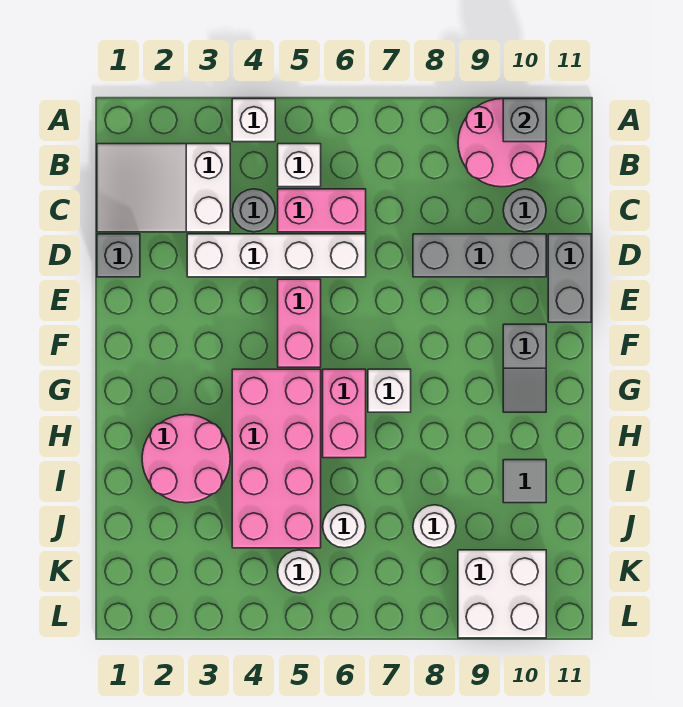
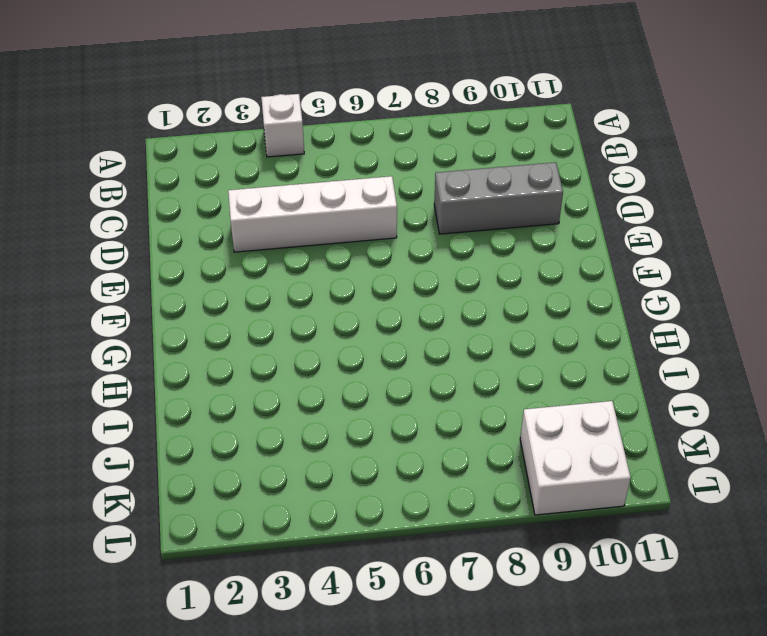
none -> pink 2x2 round brick [458,99,546,187]
none -> white 2x3 slope [97,144,230,232]
none -> white 1x1 brick [278,144,321,187]

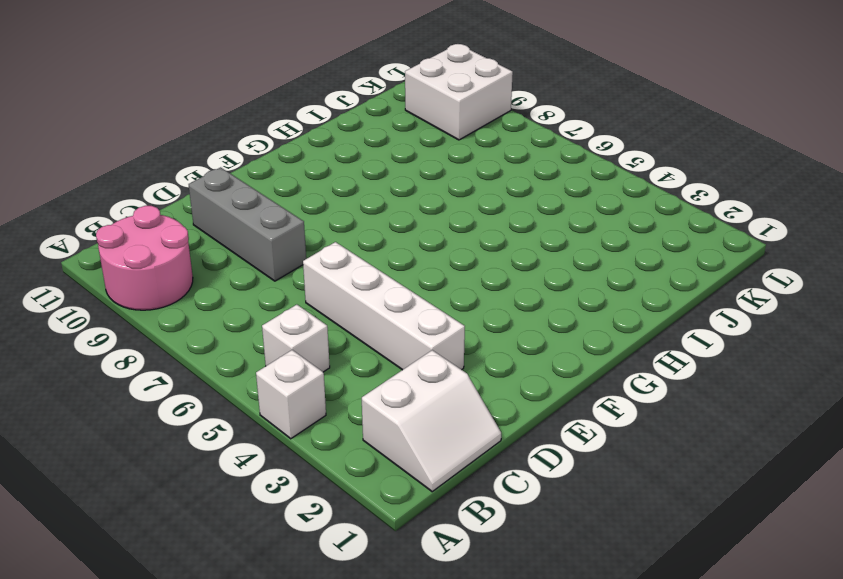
white 2x2 slope [362,350,501,492] -> white 2x3 slope [97,144,230,232]
none -> grey 1x1 round brick [232,189,275,232]
none -> pink 1x2 brick [278,189,366,232]
none -> grey 1x1 round brick [503,189,546,232]

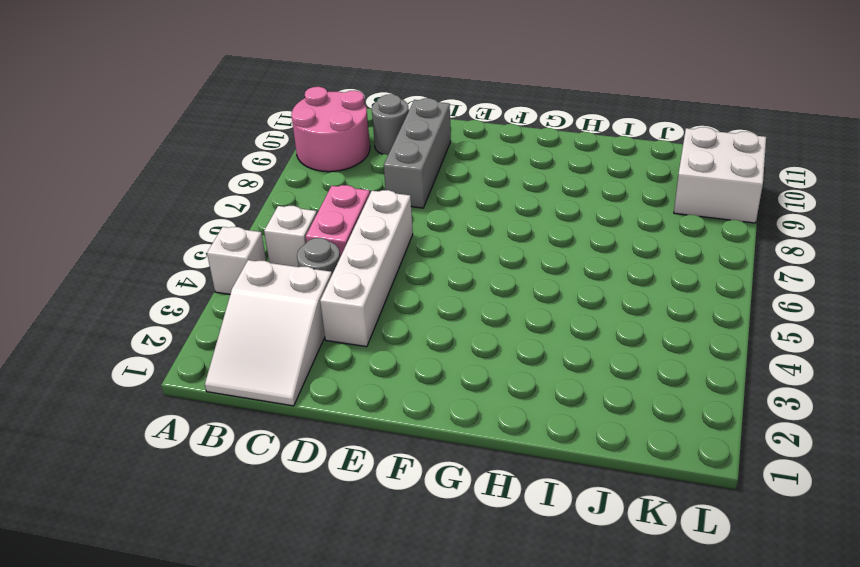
none -> grey 1x1 brick [97,234,140,277]
none -> grey 1x2 brick [548,234,591,322]
none -> pink 1x2 brick [278,279,321,367]

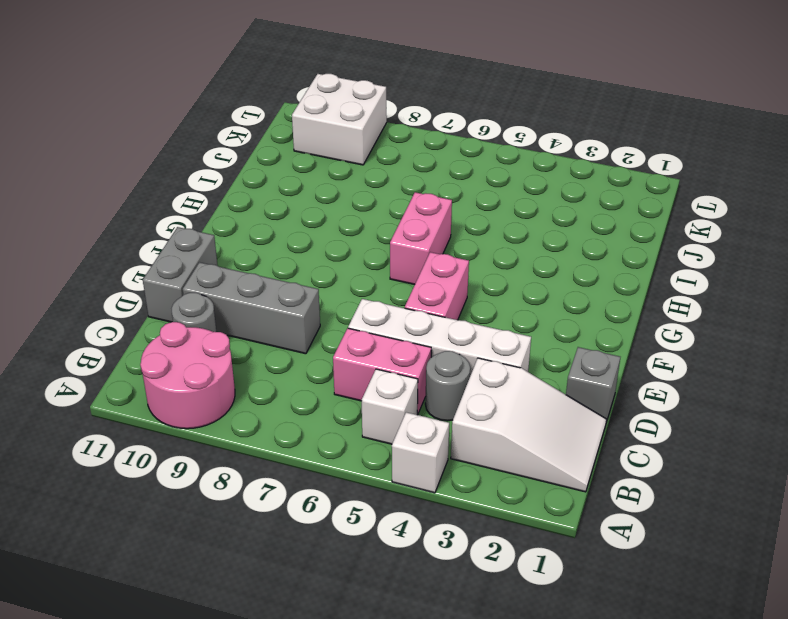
none -> grey 1x2 slope [503,324,546,412]
none -> pink 2x4 brick [232,369,321,548]
none -> white 1x1 brick [368,369,411,412]

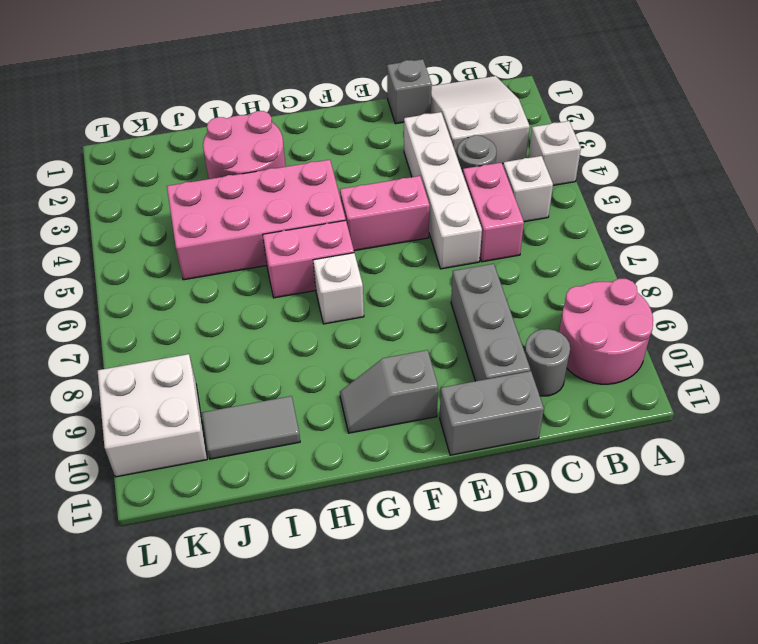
grey 1x2 tile [202,396,300,459] -> grey 1x1 tile [503,460,546,503]
none -> white 1x1 round brick [323,505,366,548]
none -> white 1x1 round brick [413,505,456,548]
none -> white 1x1 round brick [278,550,320,593]

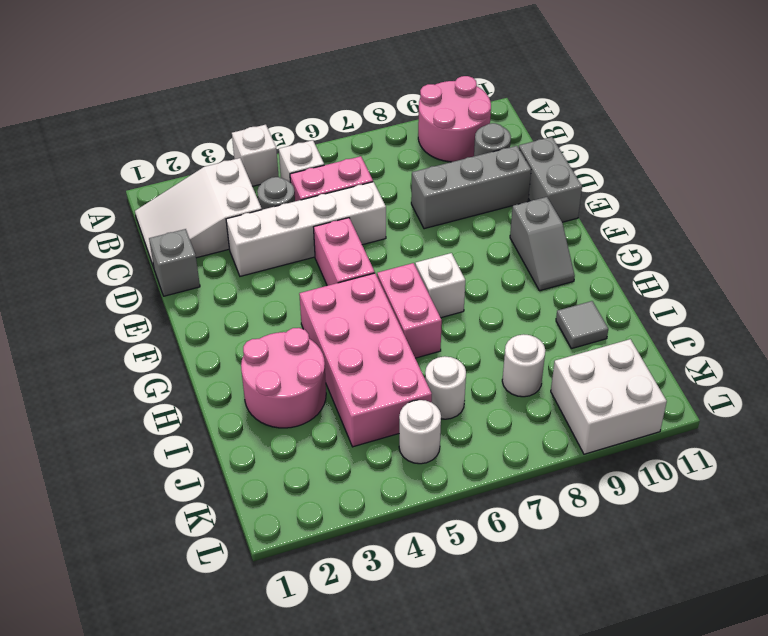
none -> grey 1x1 brick [503,99,546,142]

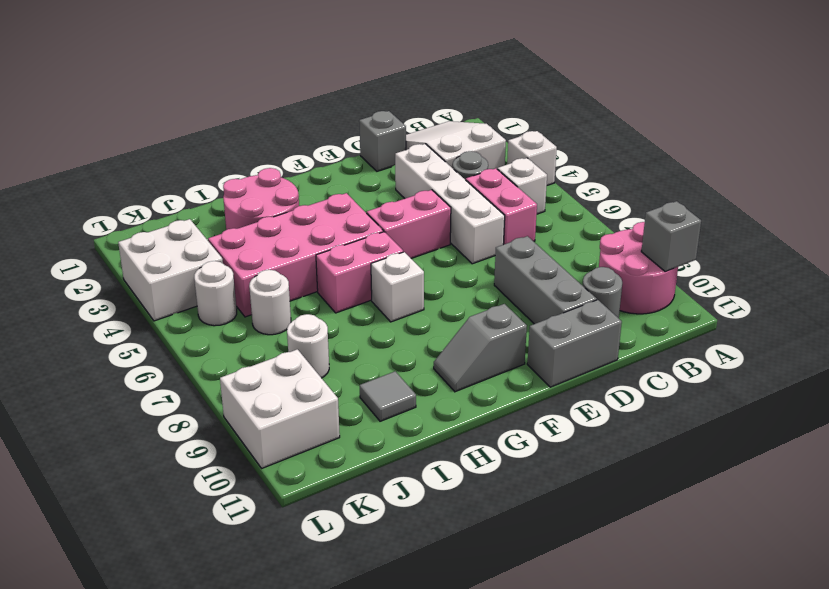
white 2x2 brick [118,219,223,321] -> none

